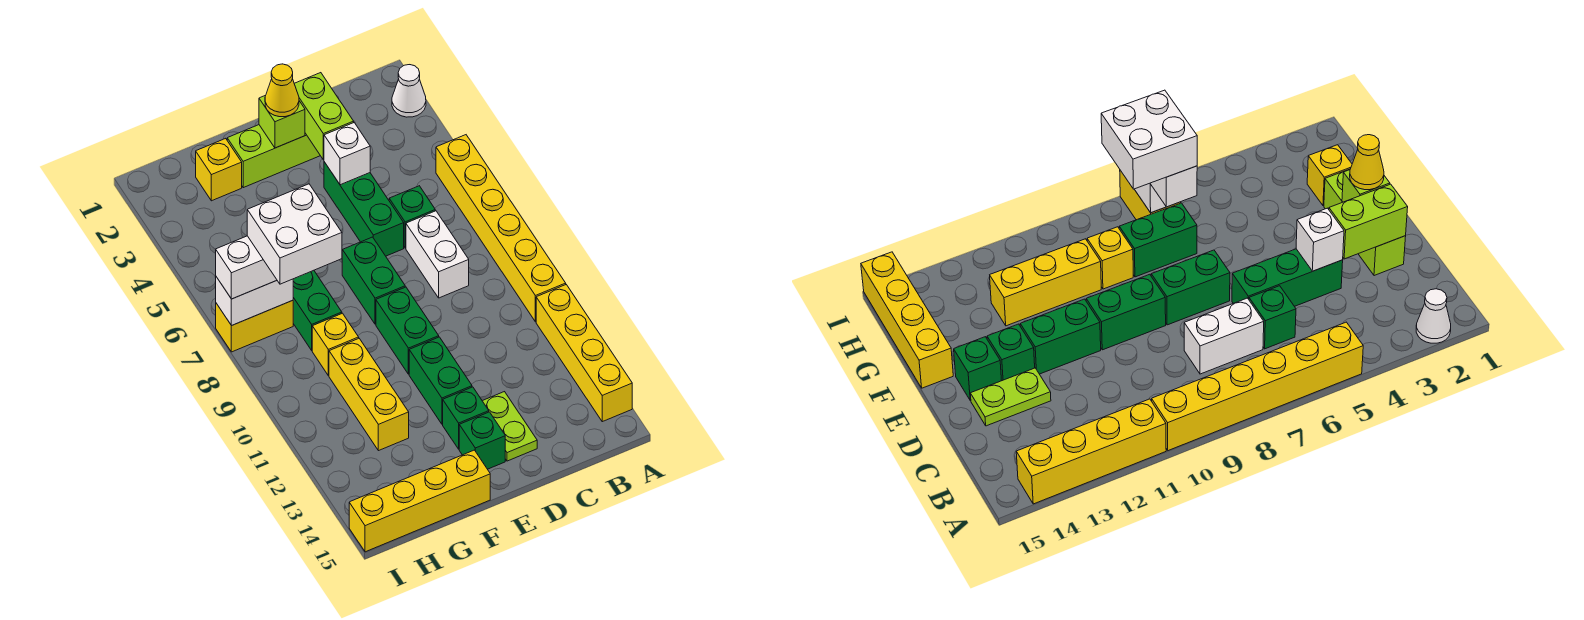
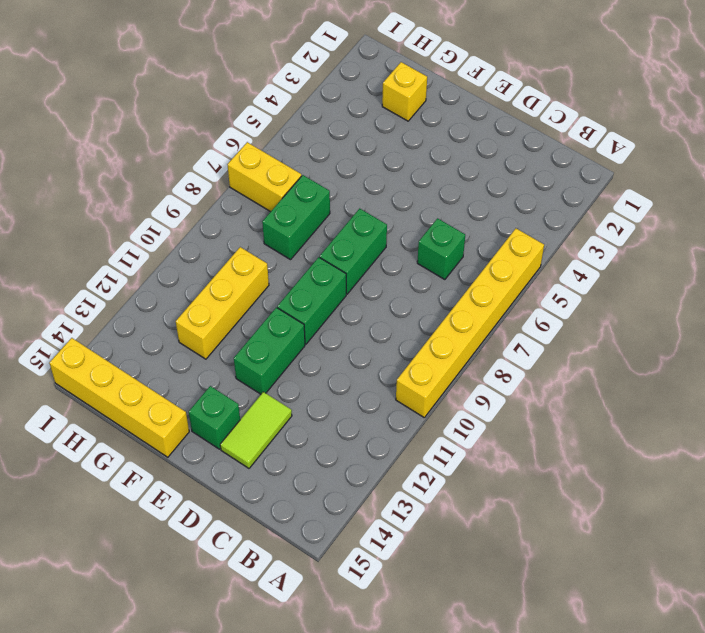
lime 1x2 tile [220,392,292,468] -> lime 1x2 plate [483,392,537,461]
none -> white 1x1 cone [392,65,426,117]
none -> yellow 1x4 brick [536,285,632,422]
none -> white 1x2 brick [406,211,469,298]

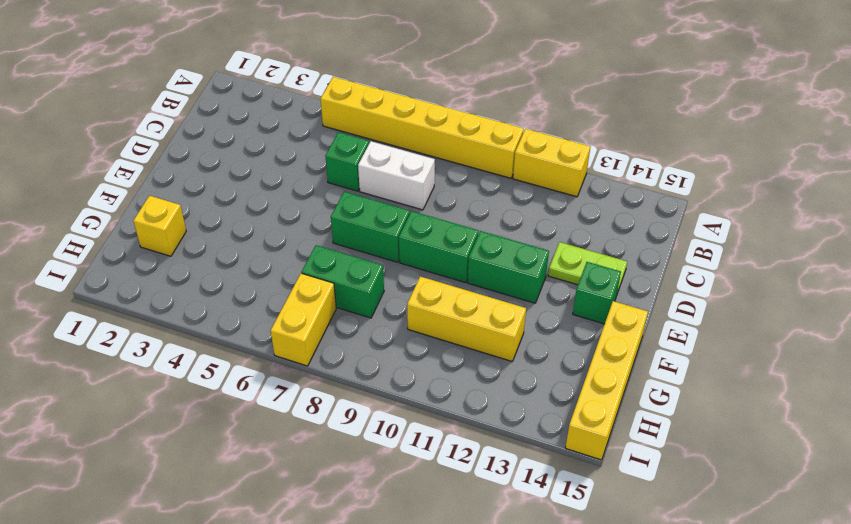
yellow 1x2 brick [513,129,591,197] -> yellow 1x4 brick [536,285,632,422]
none -> white 1x1 cone [392,65,426,117]
none -> lime 1x3 brick [227,125,320,188]
none -> green 1x3 brick [324,162,404,256]

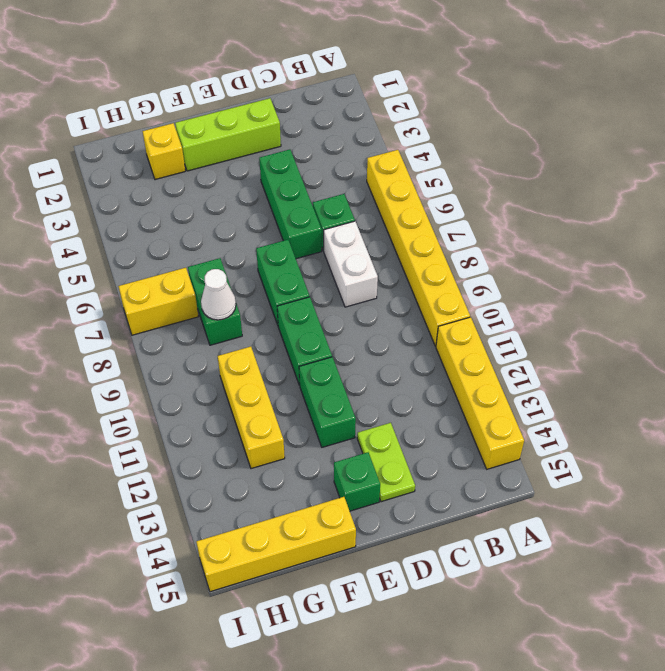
white 1x1 cone [201,269,236,320] -> white 1x1 cone moved to [392,65,426,117]
none -> green 1x1 brick [443,387,489,449]
none -> yellow 1x1 brick [312,313,359,376]
none -> lime 1x2 brick [294,73,354,160]

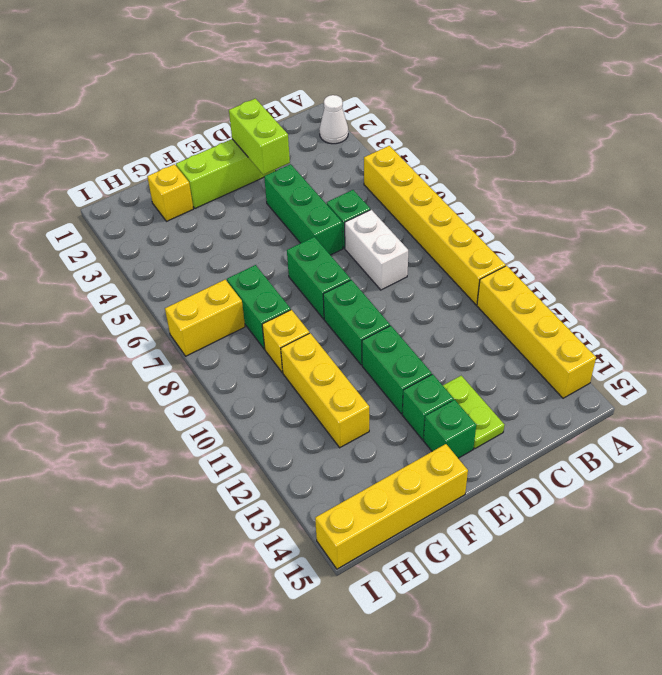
none -> white 1x1 brick [324,123,370,185]
none -> lime 1x1 brick [259,95,305,148]
none -> white 1x2 brick [216,277,293,326]

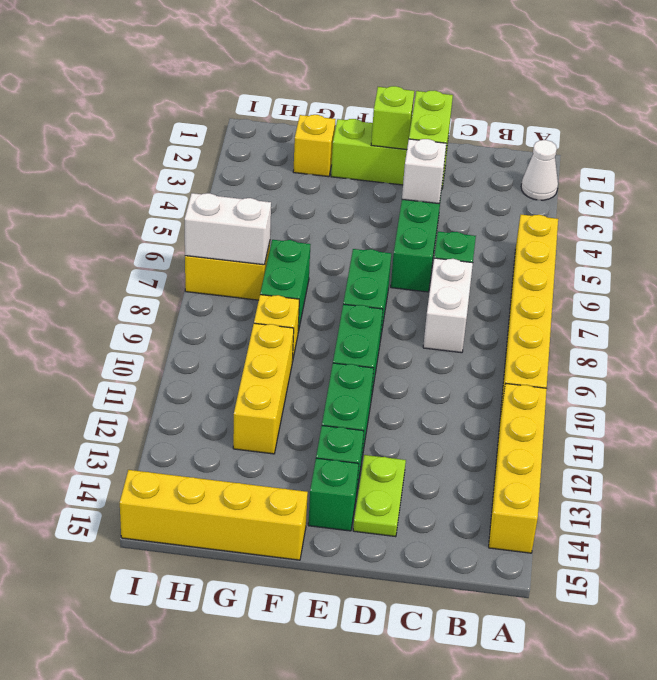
none -> yellow 1x1 cone [265,64,299,117]
none -> white 1x3 brick [216,236,277,299]
none -> white 2x2 brick [247,184,342,284]

